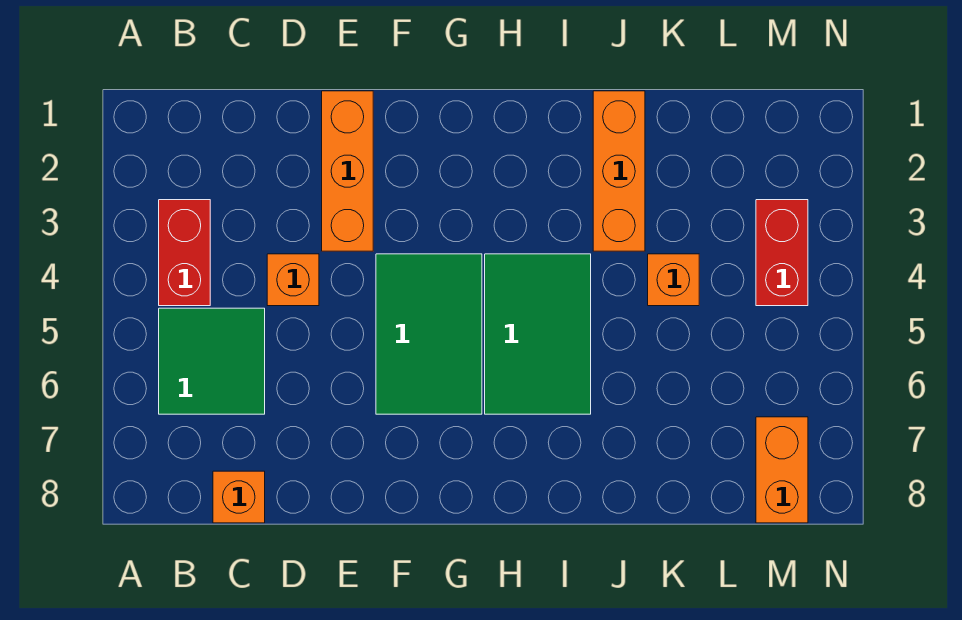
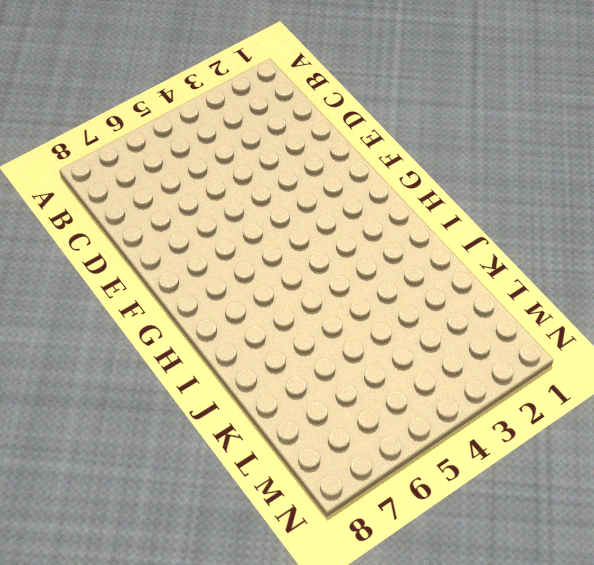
none -> red 1x2 brick [159,200,210,306]
none -> green 2x2 tile [159,308,265,414]

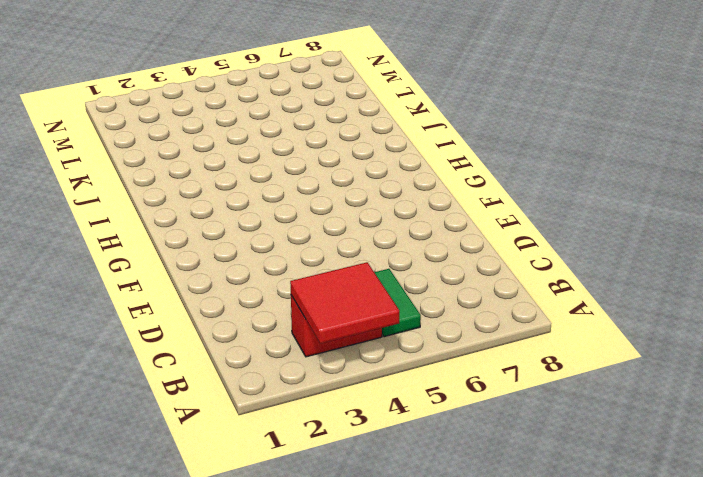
red 2x2 tile [290,262,399,344] -> none
green 1x2 tile [374,269,421,337] -> green 2x2 tile [159,308,265,414]
none -> orange 1x1 brick [213,471,265,523]
none -> orange 1x1 brick [267,254,319,306]

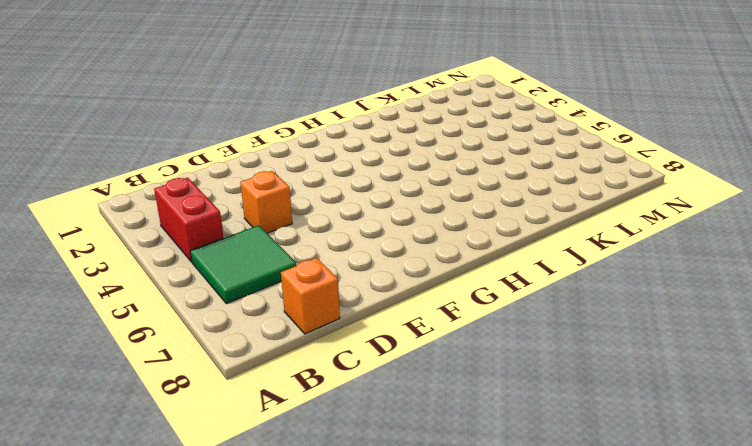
none -> orange 1x3 brick [322,91,373,251]
none -> green 2x3 tile [376,254,482,414]

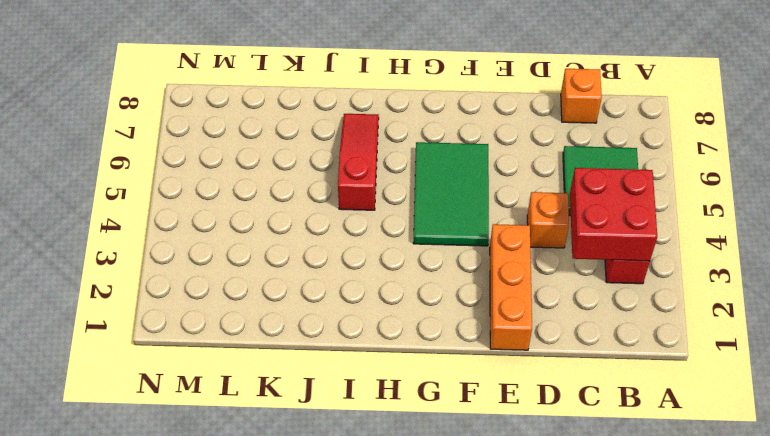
red 2x2 brick [570,168,657,261] -> none
red 1x3 slope [338,114,379,210] -> green 2x3 tile [485,254,591,414]
none -> orange 1x3 brick [593,91,645,251]
none -> orange 1x1 brick [648,254,699,306]

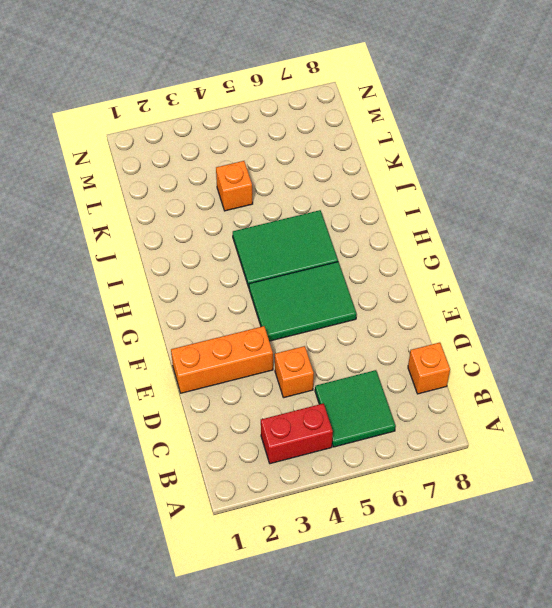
none -> orange 1x3 brick [593,91,645,251]
none -> red 1x2 brick [756,200,808,306]

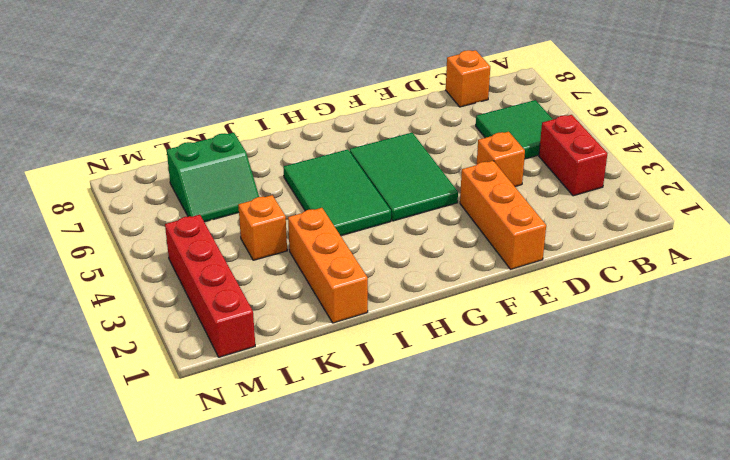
green 2x2 slope [167,133,259,222] -> none
red 1x4 brick [165,215,255,357] -> red 1x2 brick [756,200,808,306]
none -> orange 1x2 brick [756,417,808,523]

